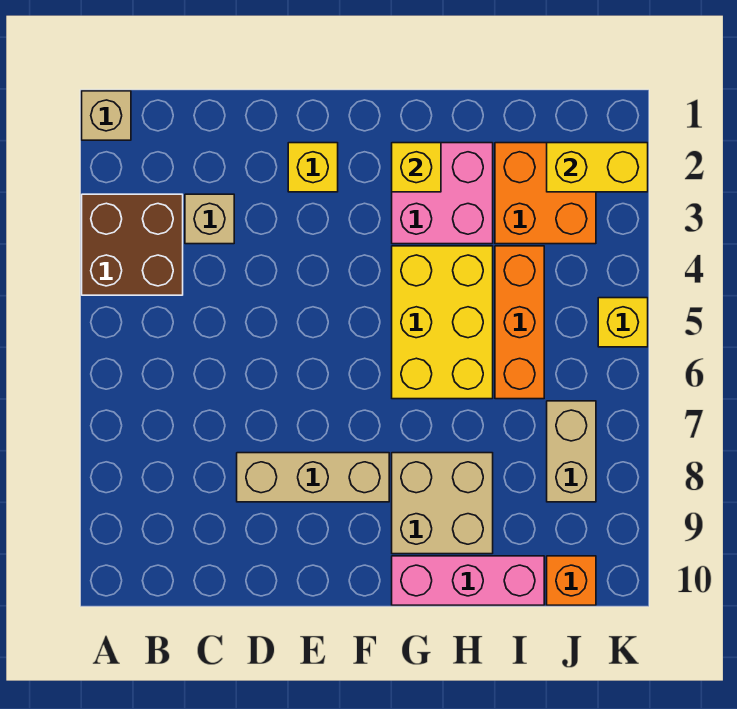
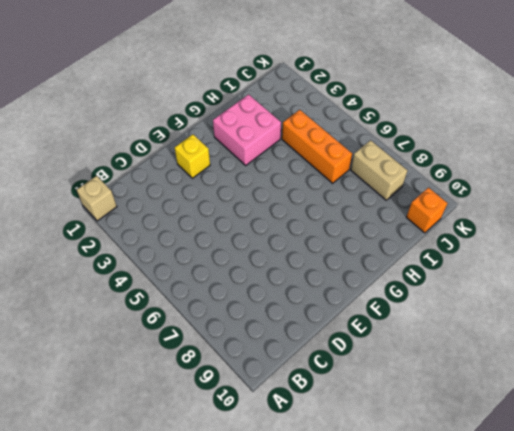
none -> brown 2x2 brick [82,194,183,295]
none -> tan 1x1 brick [185,194,234,244]
none -> tan 1x3 brick [237,453,389,502]

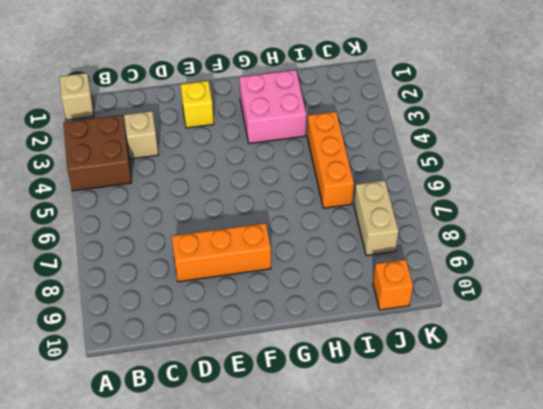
orange 1x3 brick [172,223,271,282] -> tan 1x3 brick [237,453,389,502]
none -> yellow 2x3 brick [392,246,493,399]
none -> tan 2x2 brick [392,453,493,554]
none -> pink 1x3 brick [392,556,544,605]

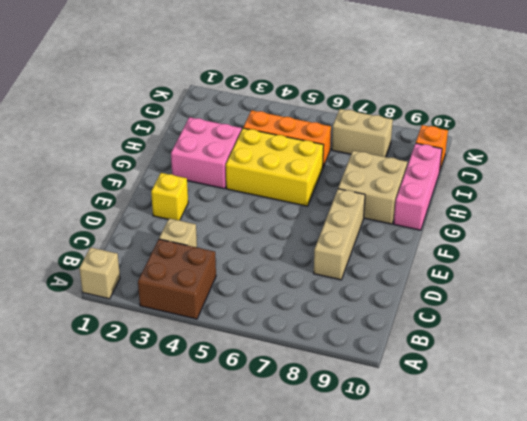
none -> orange 2x2 brick [495,143,596,244]
none -> yellow 1x1 brick [598,298,648,347]
none -> yellow 1x1 brick [392,143,441,192]

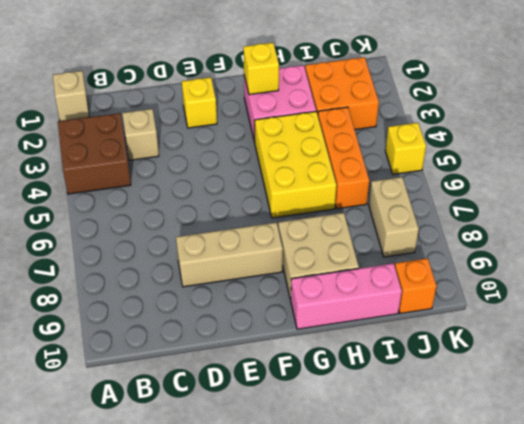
none -> yellow 1x2 brick [547,143,648,192]

